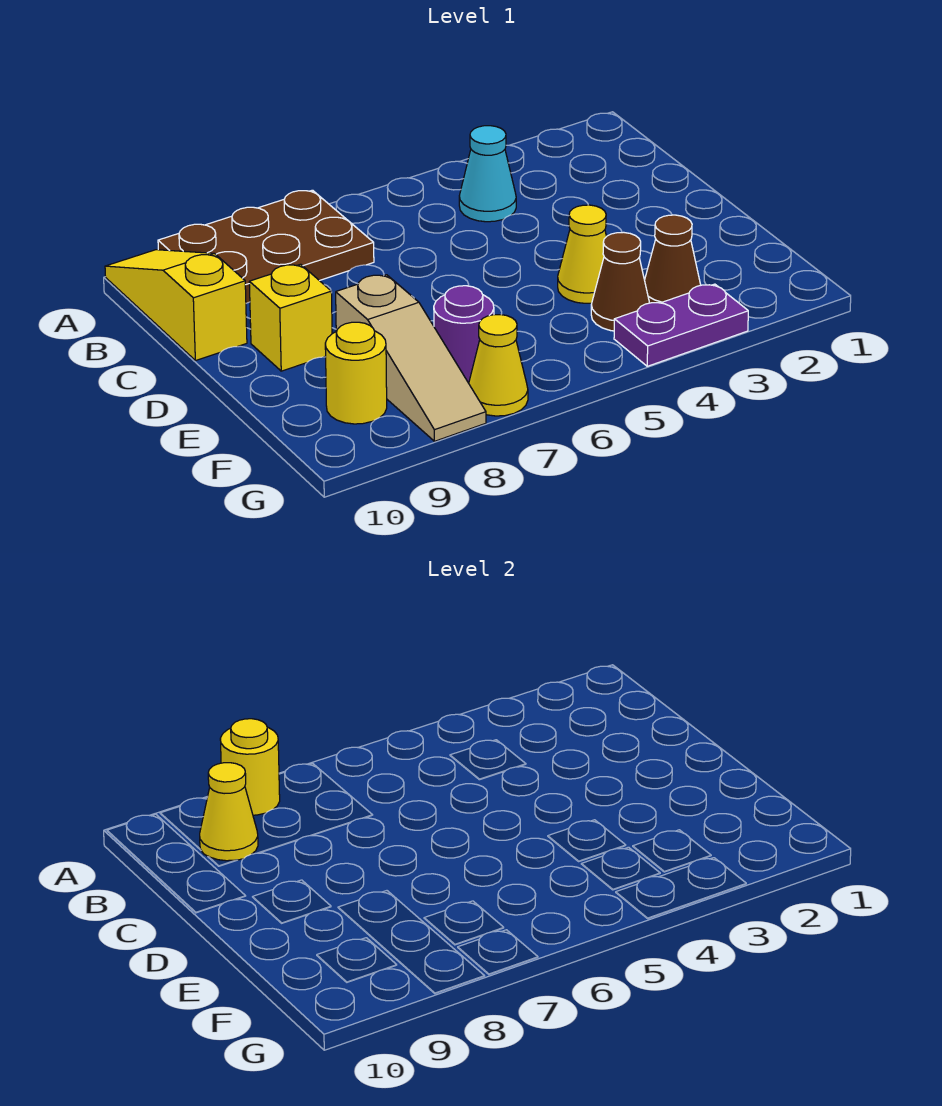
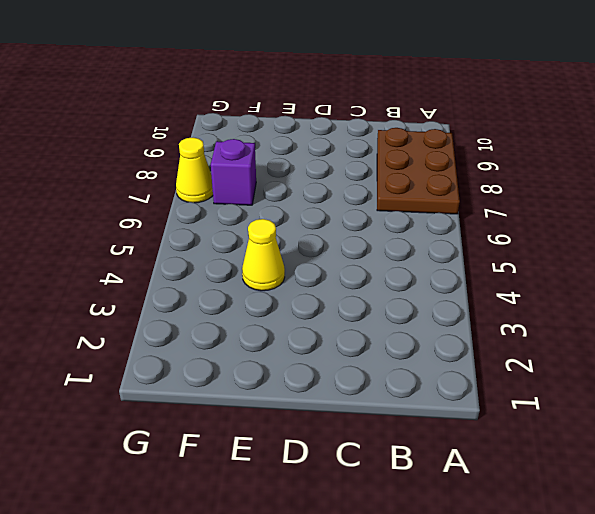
purple 1x1 brick [211,139,256,205] -> purple 1x1 round brick [434,286,494,383]
none -> yellow 1x3 slope [105,250,247,361]
none -> cyan 1x1 cone [459,126,516,222]
none -> yellow 1x1 brick [249,264,332,371]

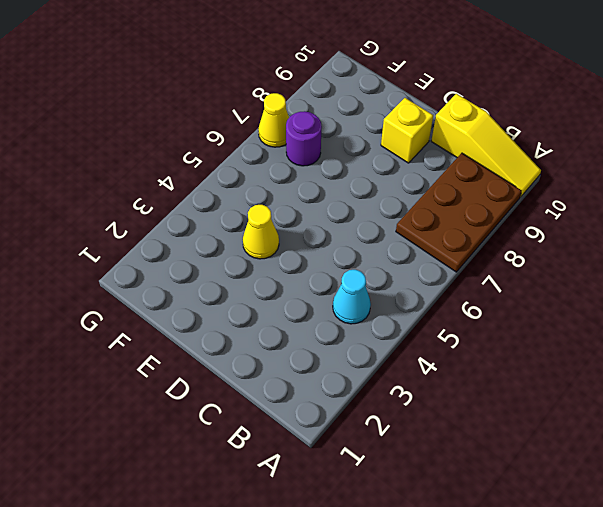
none -> tan 1x3 slope [336,275,486,441]
none -> brown 1x1 cone [645,215,701,303]
none -> brown 1x1 cone [591,232,649,331]

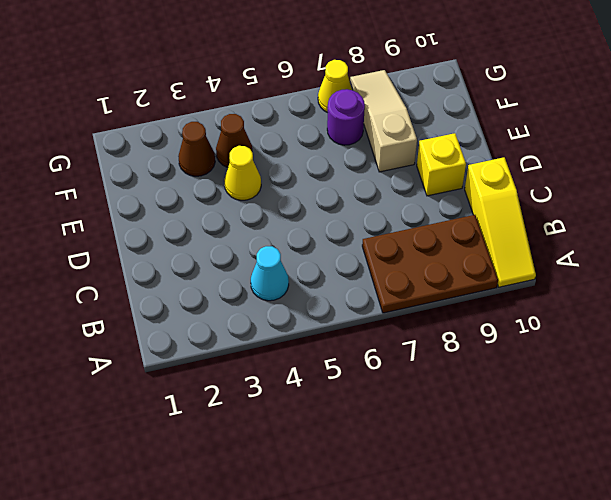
none -> yellow 1x1 round brick [325,322,387,424]
none -> purple 1x2 plate [614,284,748,366]
none -> yellow 1x1 round brick [220,719,280,815]

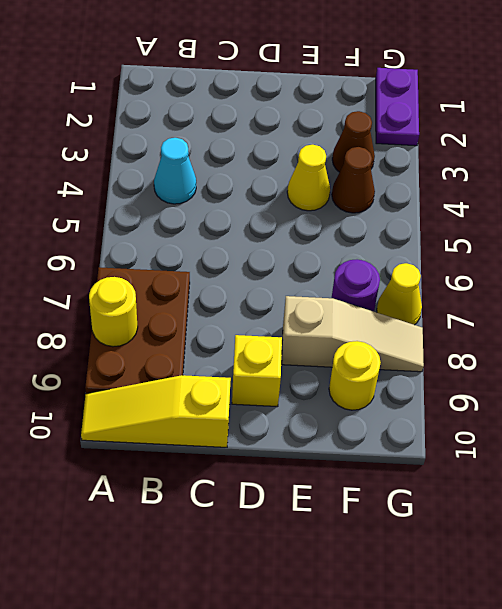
purple 1x2 plate [376,68,419,146] -> purple 1x2 plate moved to [614,284,748,366]
none -> yellow 1x1 cone [200,763,258,861]

